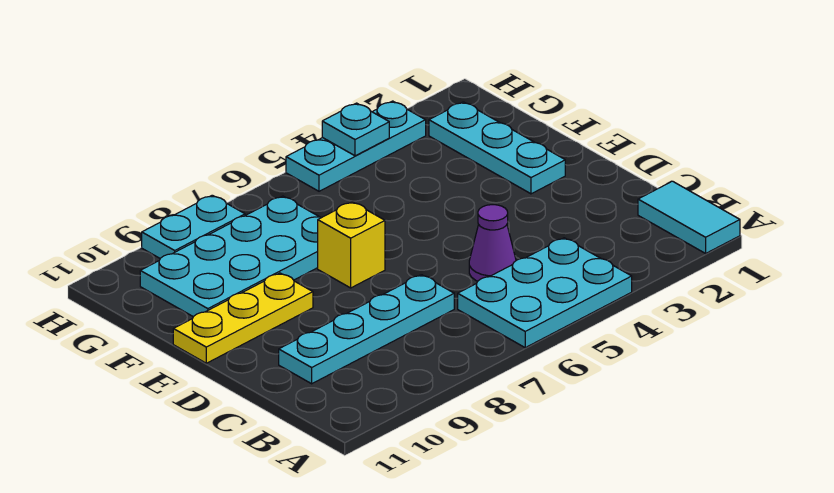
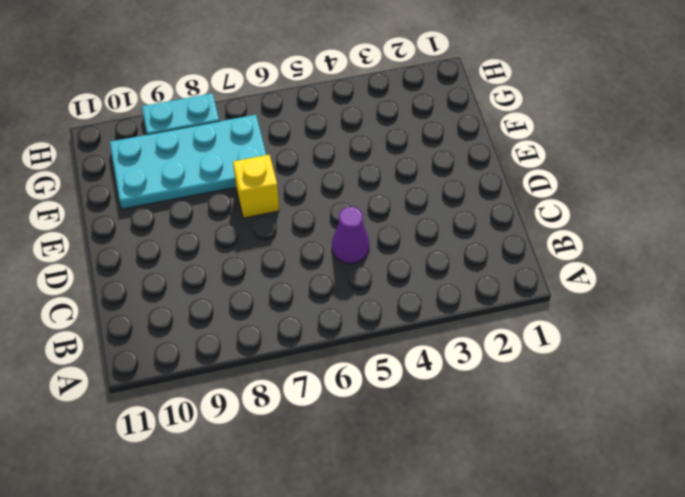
none -> cyan 1x2 tile [638,181,740,253]
none -> cyan 2x3 plate [458,238,632,348]

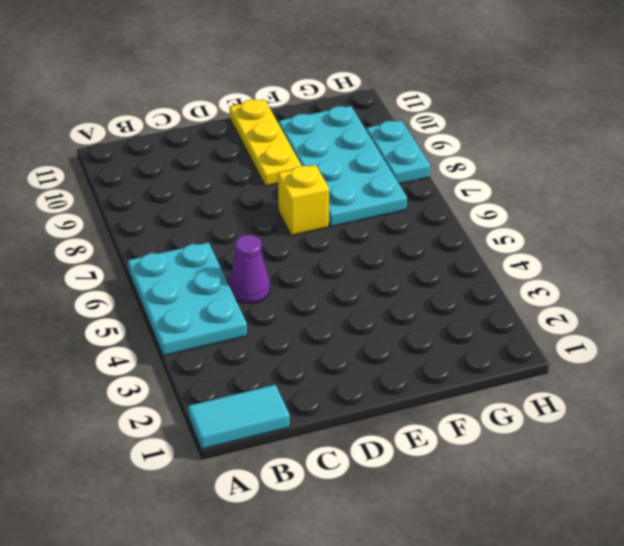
none -> cyan 1x4 plate [279,275,454,384]
none -> cyan 1x3 plate [429,102,565,194]

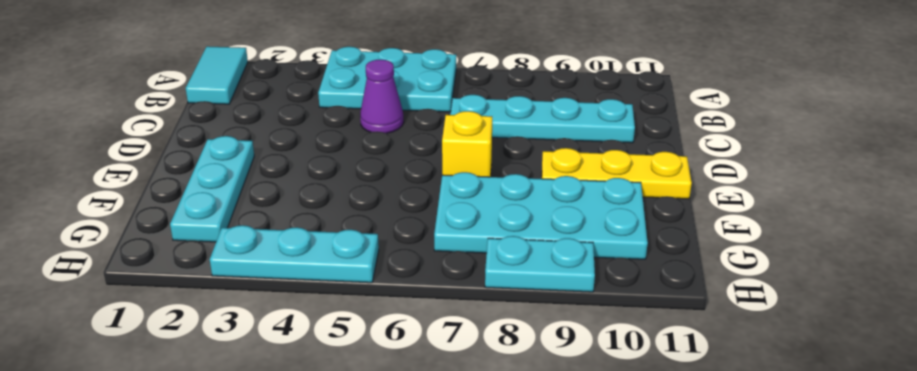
none -> cyan 1x1 plate [322,103,389,156]

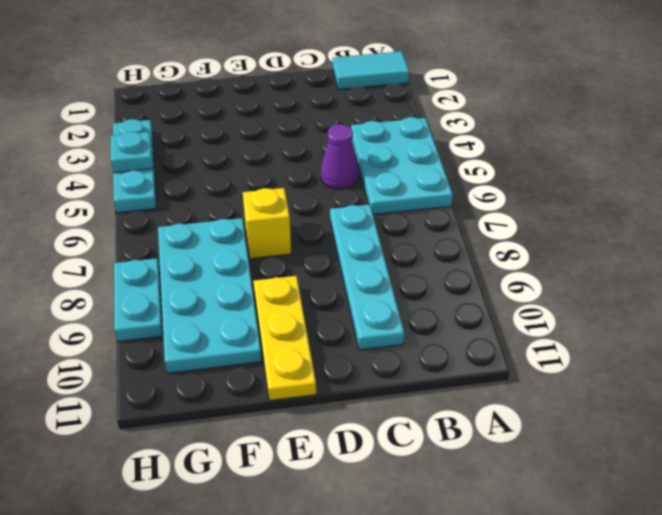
none -> cyan 1x3 plate [429,102,565,194]

